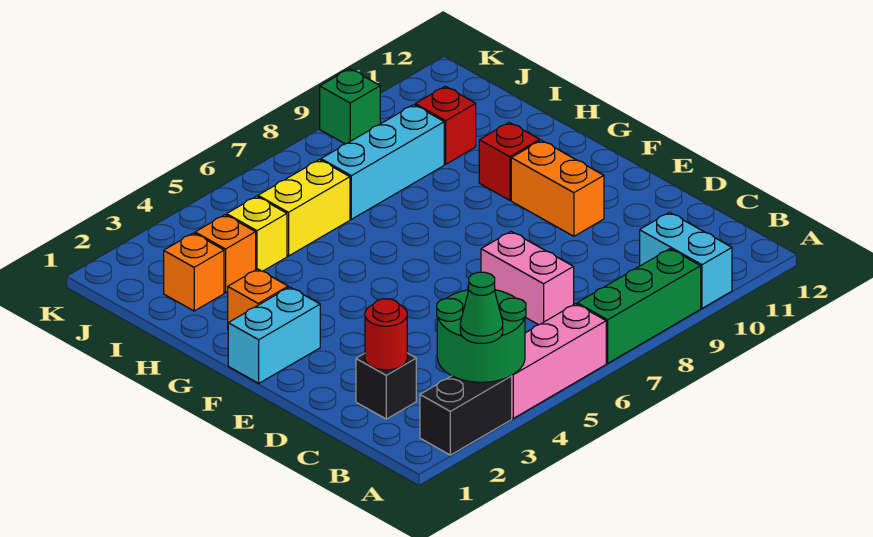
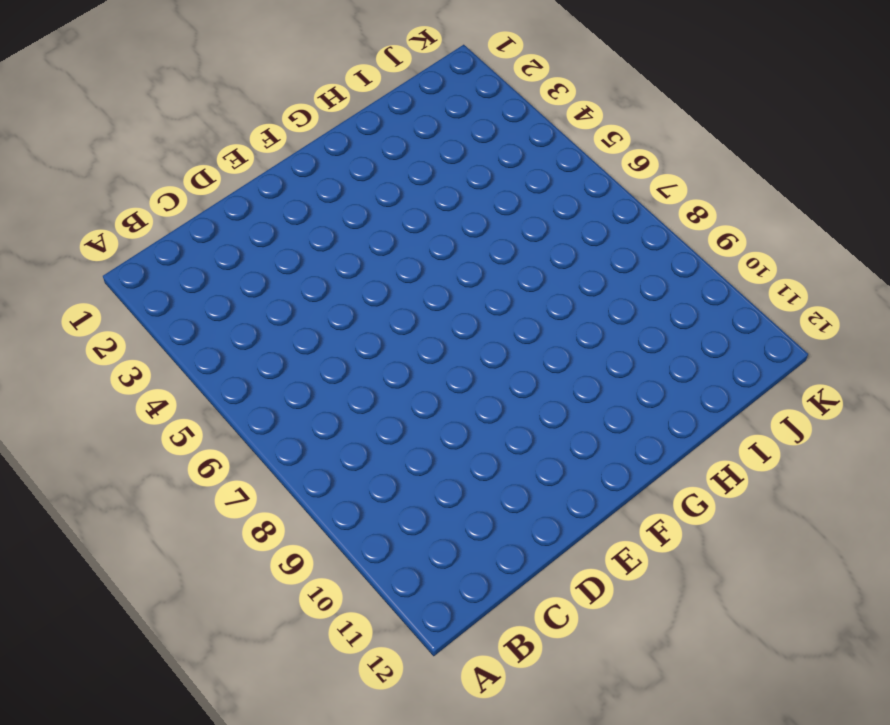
none -> black 1x2 brick [420,376,512,455]
none -> pink 1x3 brick [512,304,606,418]
none -> green 1x3 brick [577,249,701,363]

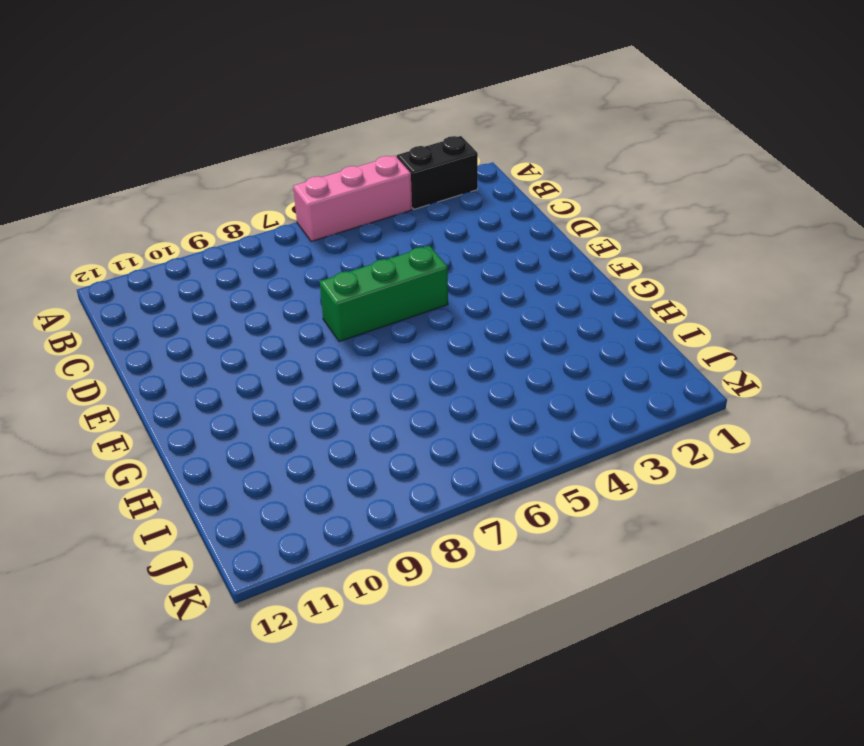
green 1x3 brick [320,246,448,342] -> green 1x3 brick moved to [577,249,701,363]
none -> cyan 1x2 brick [640,212,732,308]
none -> black 1x1 brick [356,353,416,419]
none -> pink 1x2 brick [481,232,574,325]

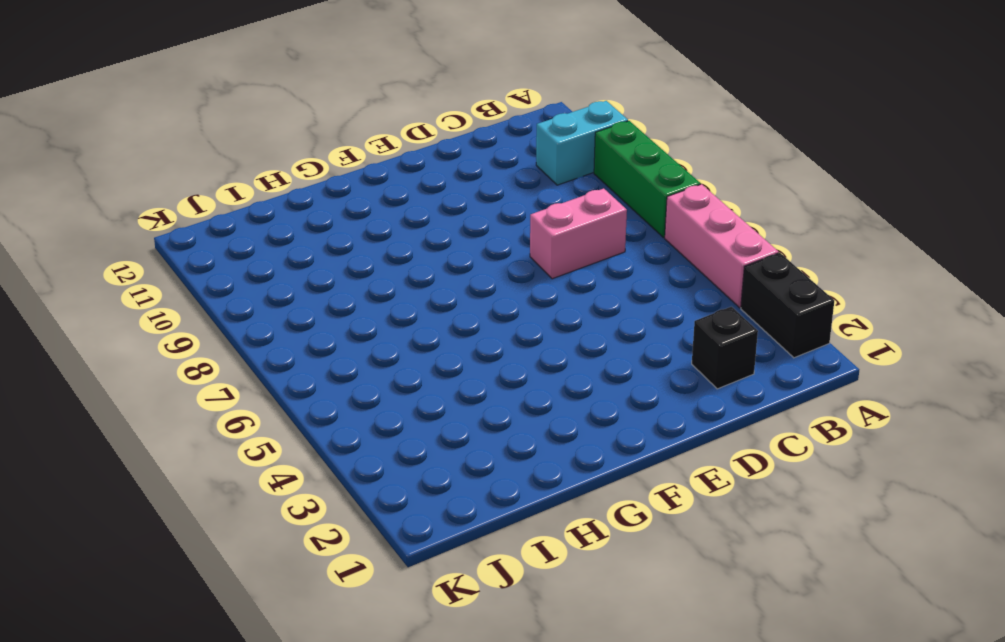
none -> orange 1x2 brick [511,140,604,236]
none -> cyan 1x2 brick [228,287,320,383]
none -> orange 1x1 brick [228,269,288,323]

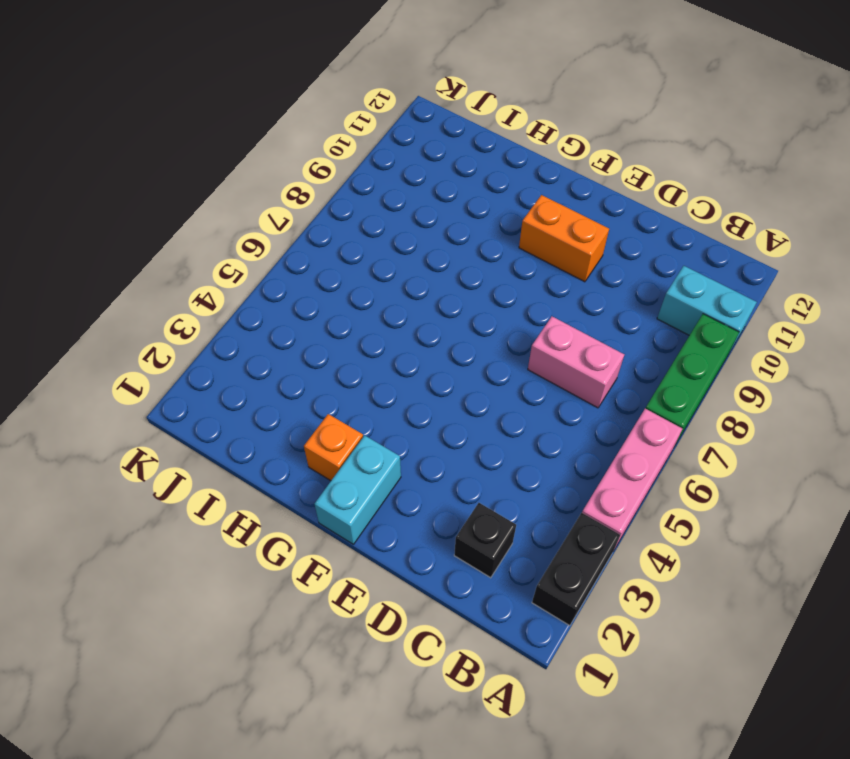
none -> red 1x1 brick [479,122,540,200]
none -> orange 1x1 brick [164,233,224,311]
none -> orange 1x1 brick [195,215,256,293]

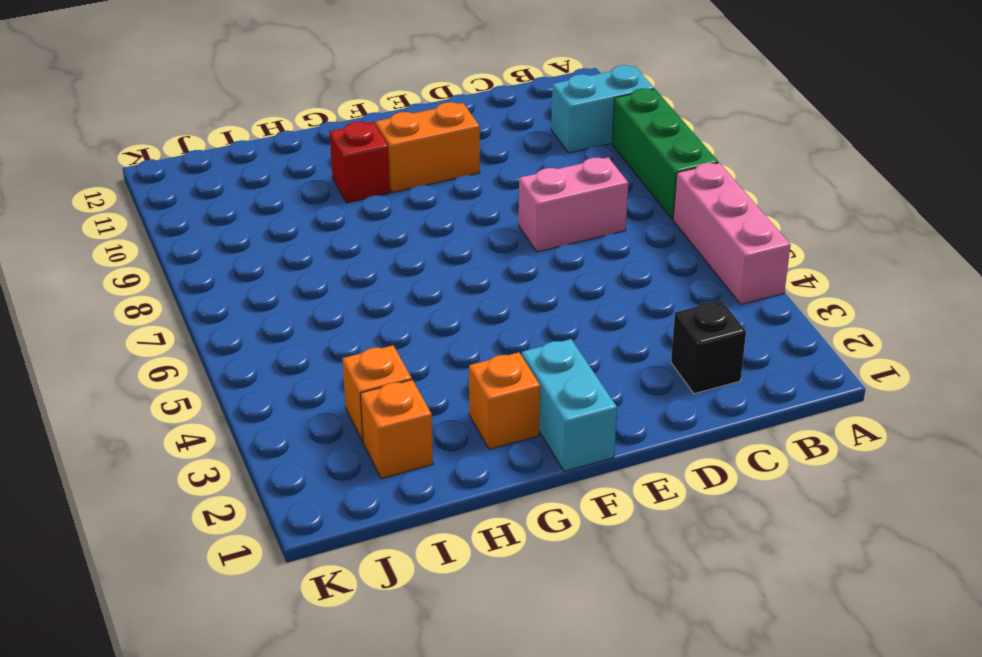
none -> black 1x2 brick [420,376,512,455]
none -> yellow 1x1 brick [227,196,287,271]
none -> yellow 1x2 brick [258,160,350,256]

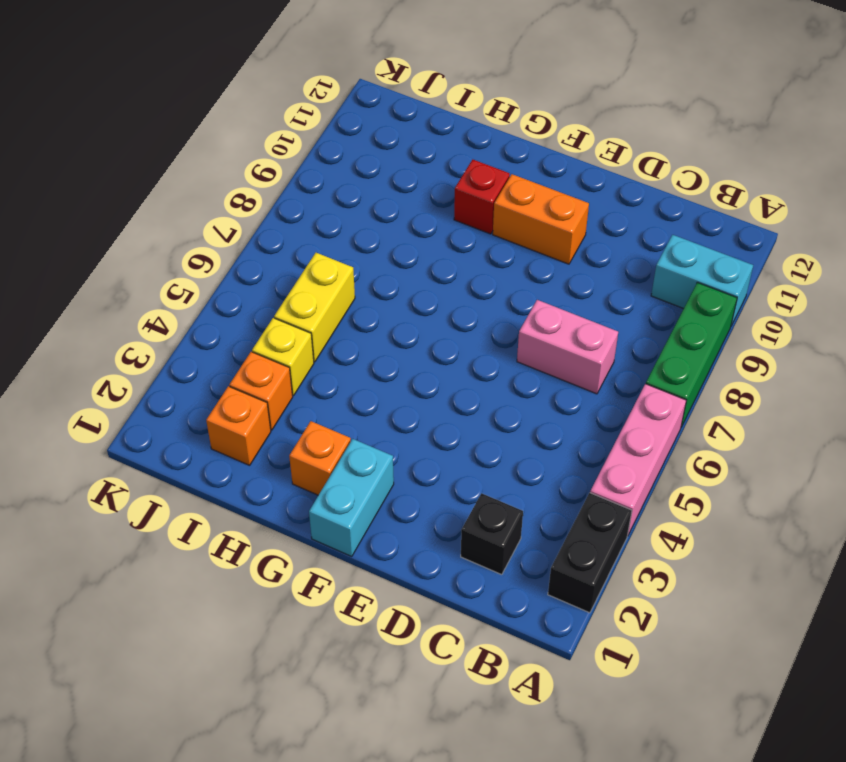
none -> cyan 1x3 brick [321,105,444,219]
none -> red 1x1 brick [415,86,476,164]
none -> green 1x1 brick [320,69,380,144]

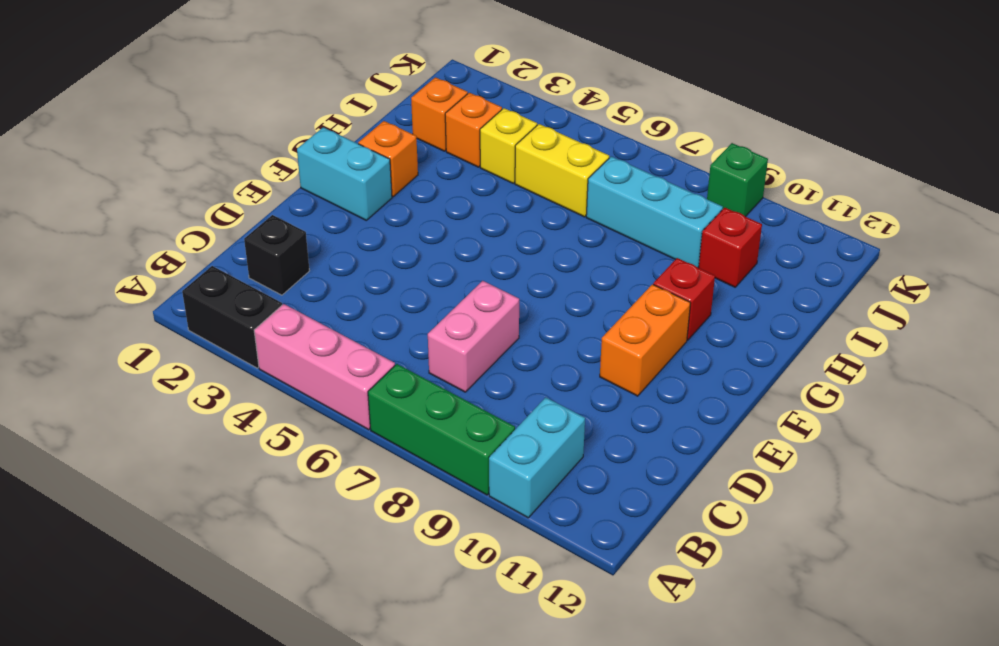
none -> green 2x2 round brick [437,285,526,382]
none -> red 1x1 round brick [365,299,407,370]
none -> green 1x1 cone [460,272,503,343]

